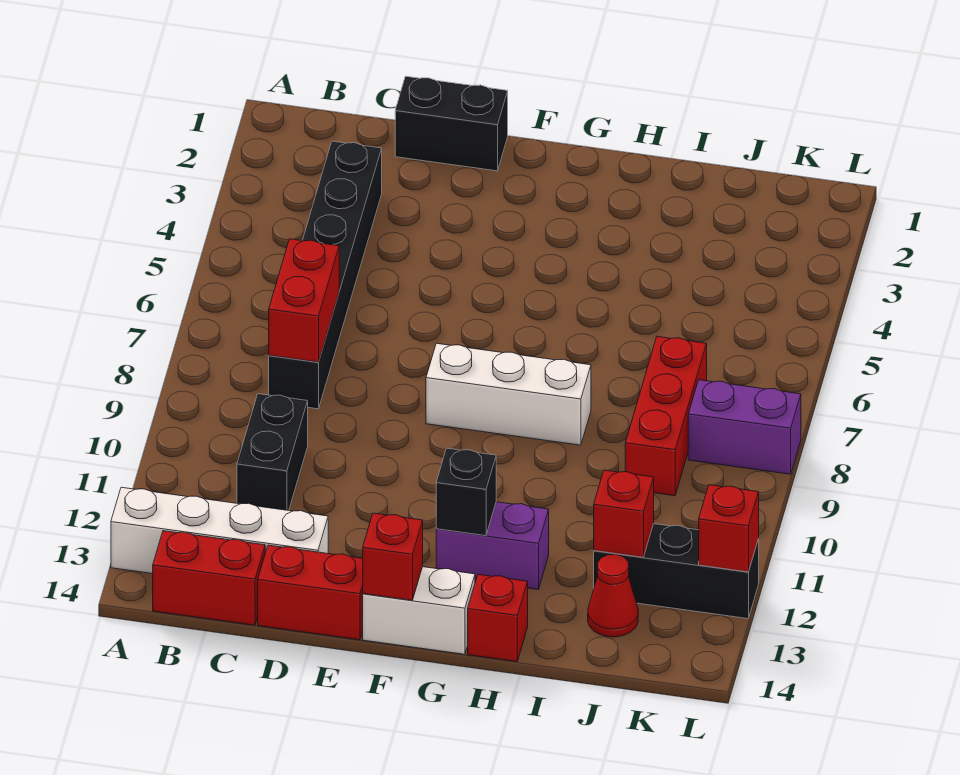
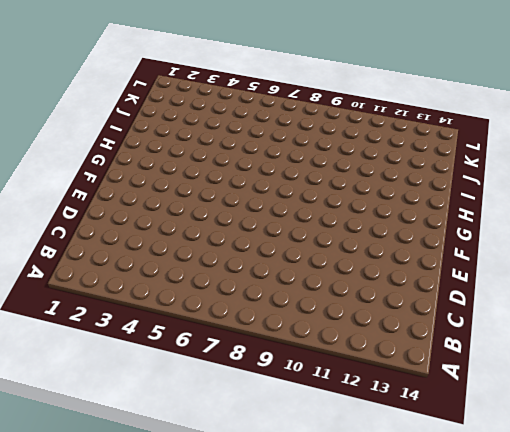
none -> white 1x4 brick [111,487,328,574]
none -> red 1x2 brick [153,531,265,625]
none -> black 1x6 brick [269,141,382,409]

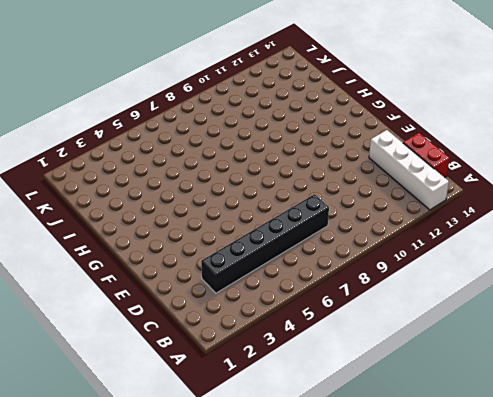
none -> black 1x2 brick [237,394,308,511]
none -> black 1x2 brick [395,76,508,171]
none -> red 1x2 brick [258,545,363,640]

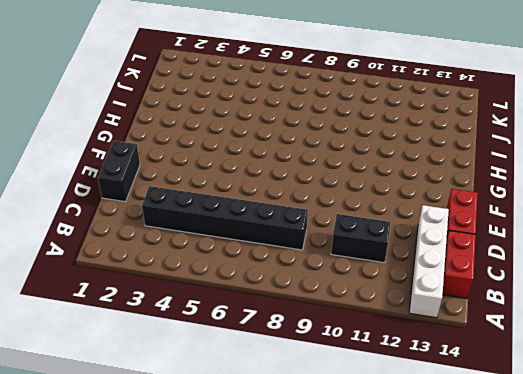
none -> white 1x3 brick [426,343,591,445]
none -> white 1x2 brick [363,567,475,654]
none -> purple 1x2 brick [436,502,549,589]

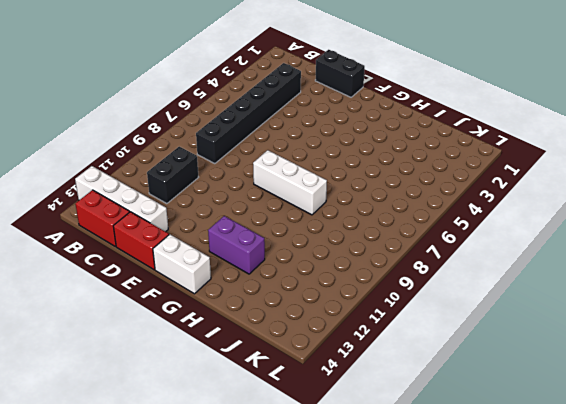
none -> red 1x1 brick [468,574,528,662]
none -> red 1x3 brick [625,336,707,496]
none -> black 1x3 brick [594,524,759,619]

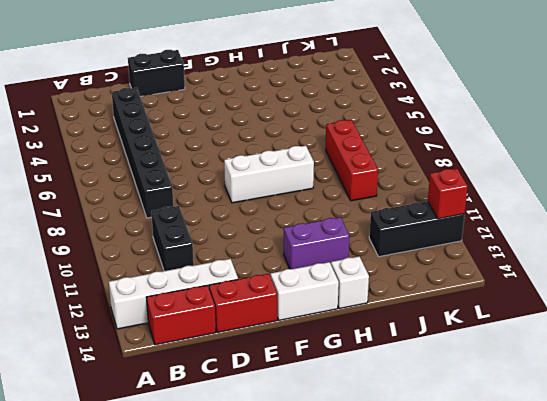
white 1x1 brick [331,256,369,309] -> red 1x1 brick [468,574,528,662]
none -> red 1x1 cone [588,554,638,637]
none -> purple 1x2 brick [688,380,801,474]
none -> red 1x2 brick [269,239,339,362]

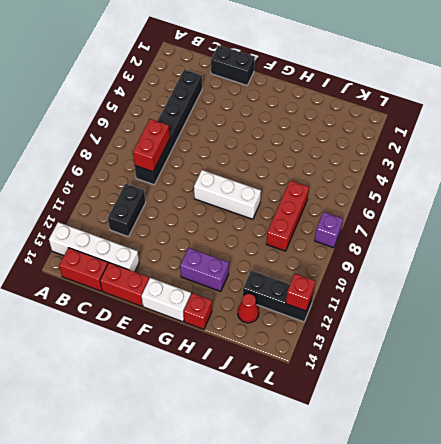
purple 1x1 brick [315,212,343,248] -> purple 1x2 brick [688,380,801,474]
none -> red 1x1 brick [363,513,423,600]
none -> black 1x1 brick [436,448,496,536]
none -> red 1x1 brick [594,470,654,557]

